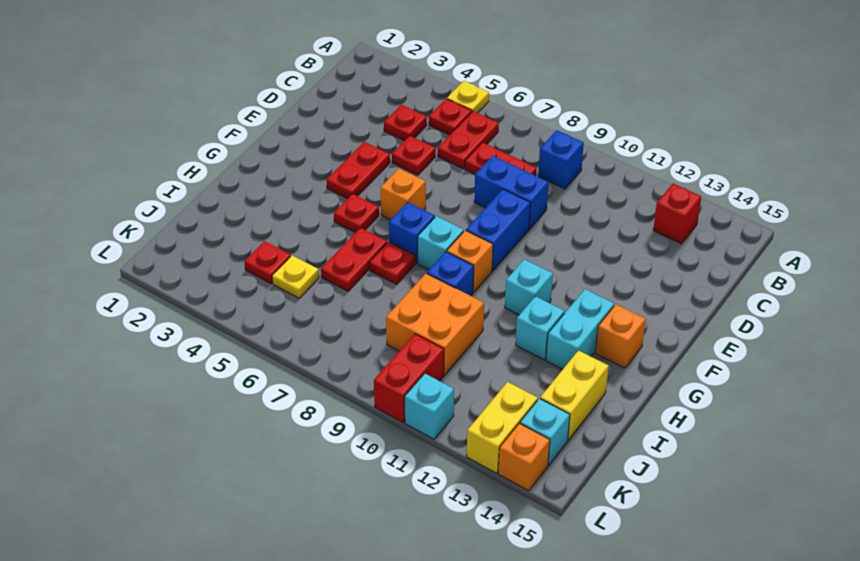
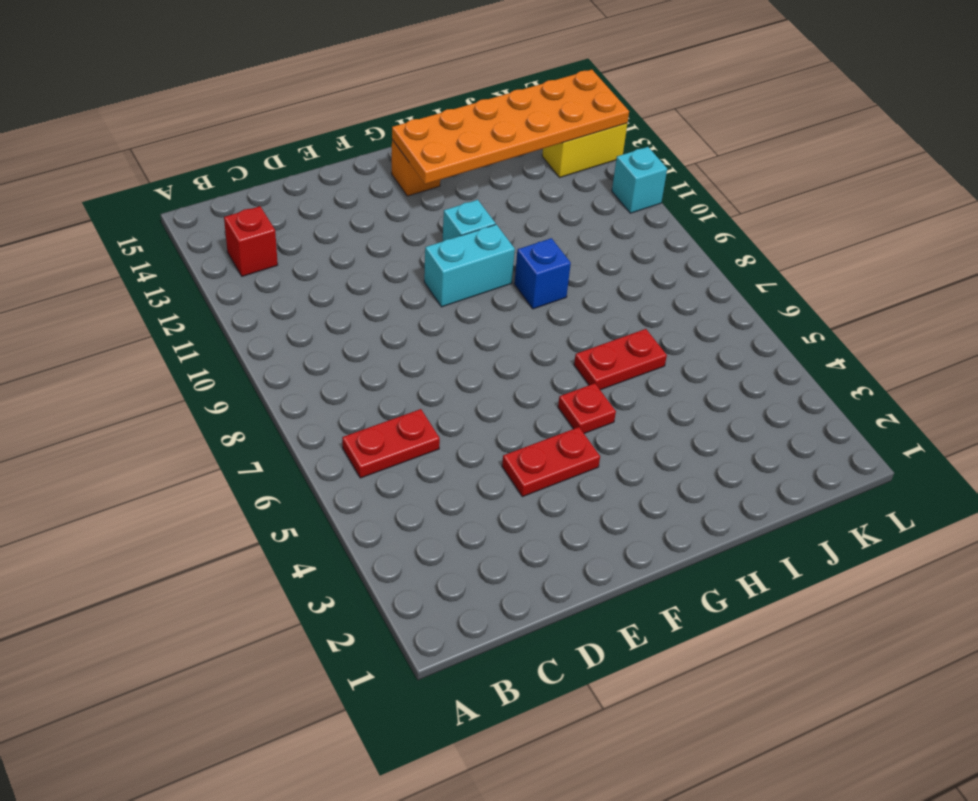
cyan 1x2 brick [424,224,515,307] -> cyan 1x2 brick moved to [546,289,614,369]
orange 2x6 plate [392,70,629,184] -> none
none -> yellow 1x1 plate [447,81,489,113]
none -> red 1x1 plate [429,99,472,135]
none -> blue 1x1 brick [538,130,584,189]
none -> red 1x1 plate [384,105,427,141]

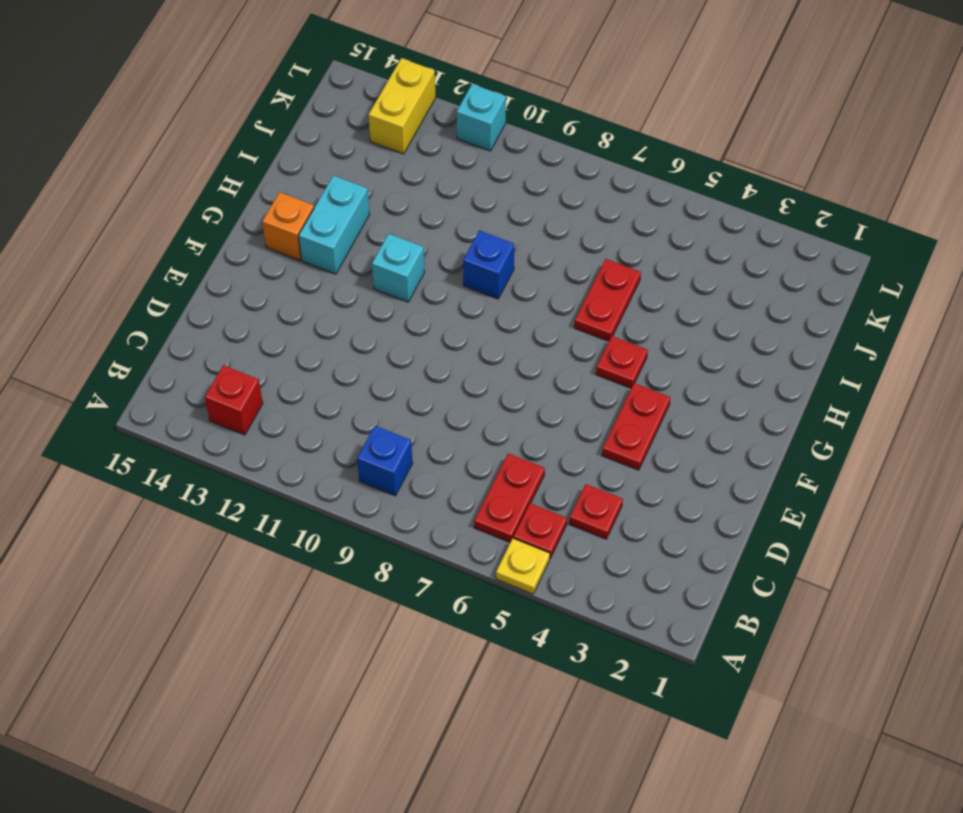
none -> red 1x2 plate [465,142,537,176]
none -> red 1x1 plate [392,136,436,175]
none -> blue 1x2 brick [474,156,549,229]
none -> blue 1x2 brick [466,189,530,271]

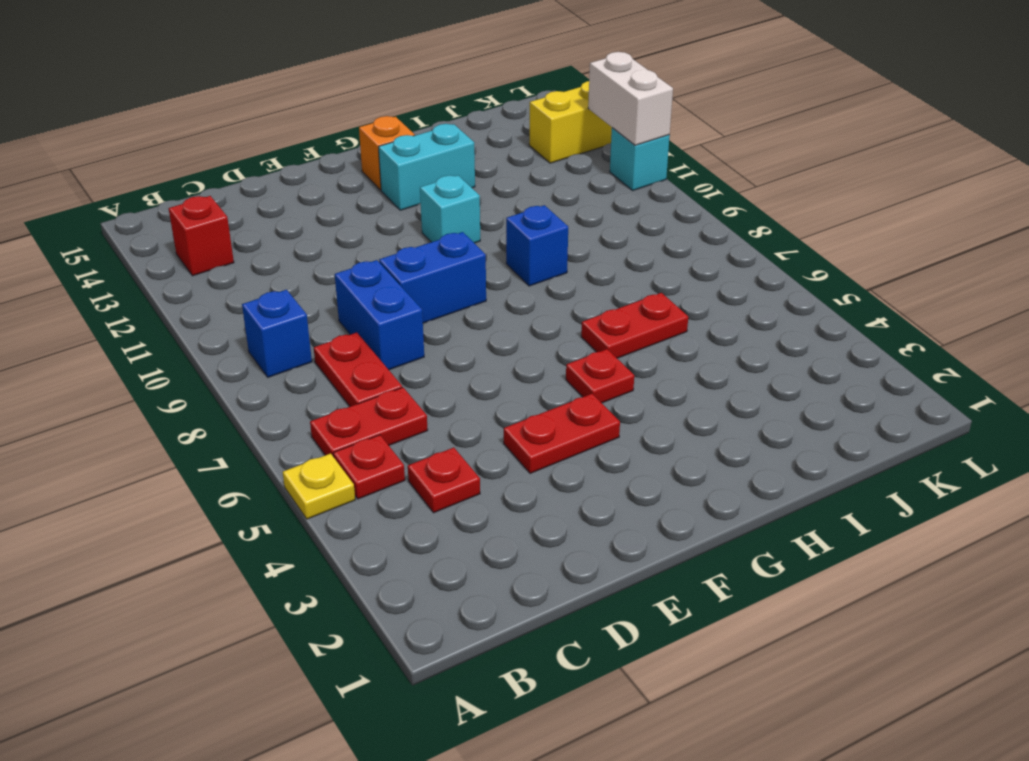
white 1x2 brick [588,52,673,145] -> none
none -> red 1x1 plate [392,136,436,175]
none -> orange 1x1 brick [380,168,426,220]
none -> blue 1x1 brick [389,202,435,263]
none -> cyan 1x1 brick [418,216,464,269]

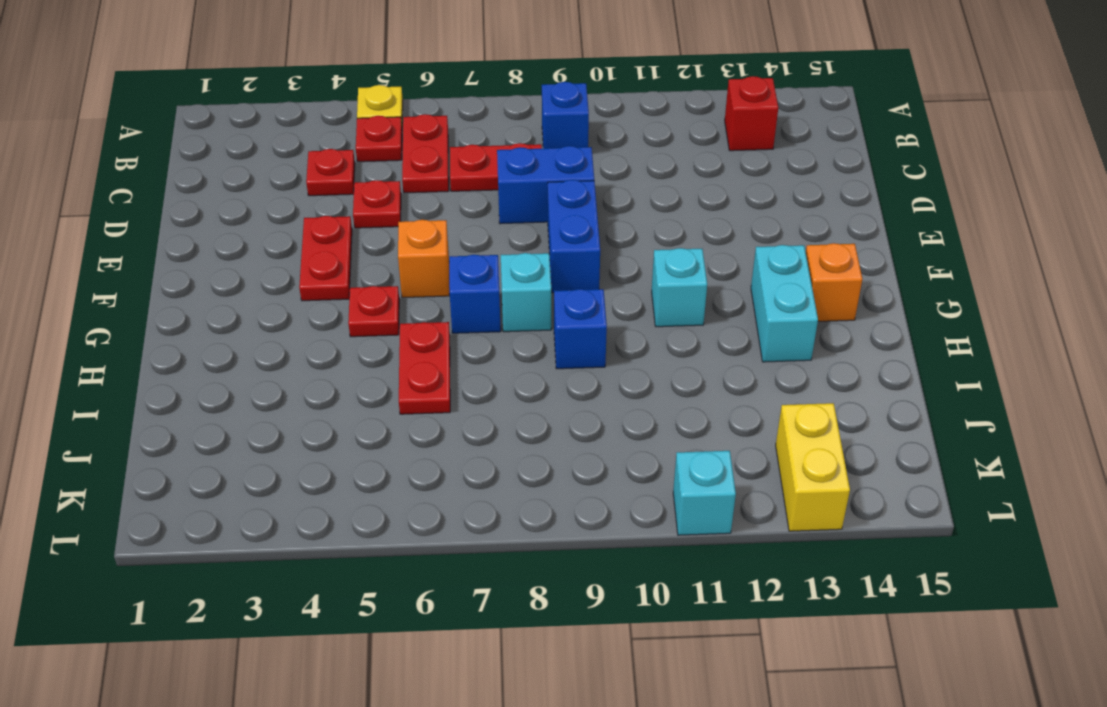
none -> orange 1x1 brick [447,230,493,292]
none -> red 1x1 plate [369,242,415,284]
none -> cyan 1x1 brick [516,296,565,360]
none -> orange 2x2 brick [386,274,484,375]

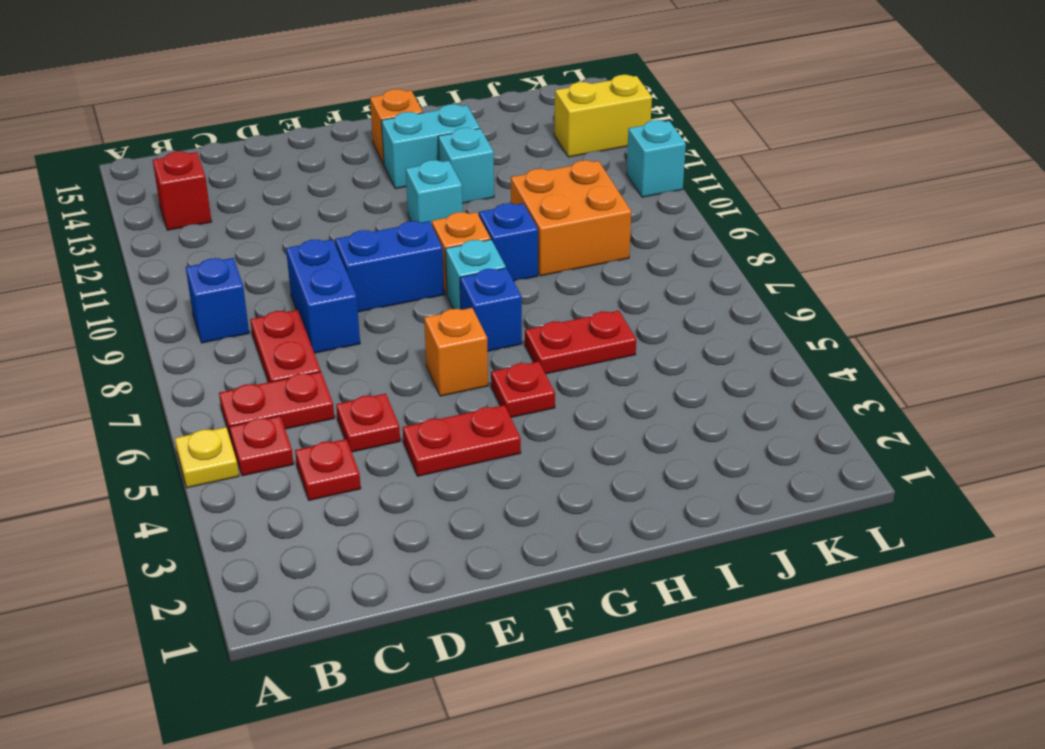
none -> red 1x1 plate [369,242,415,284]
none -> yellow 1x2 brick [540,351,609,440]
none -> red 1x1 plate [244,241,291,284]
none -> yellow 1x1 plate [272,256,319,298]

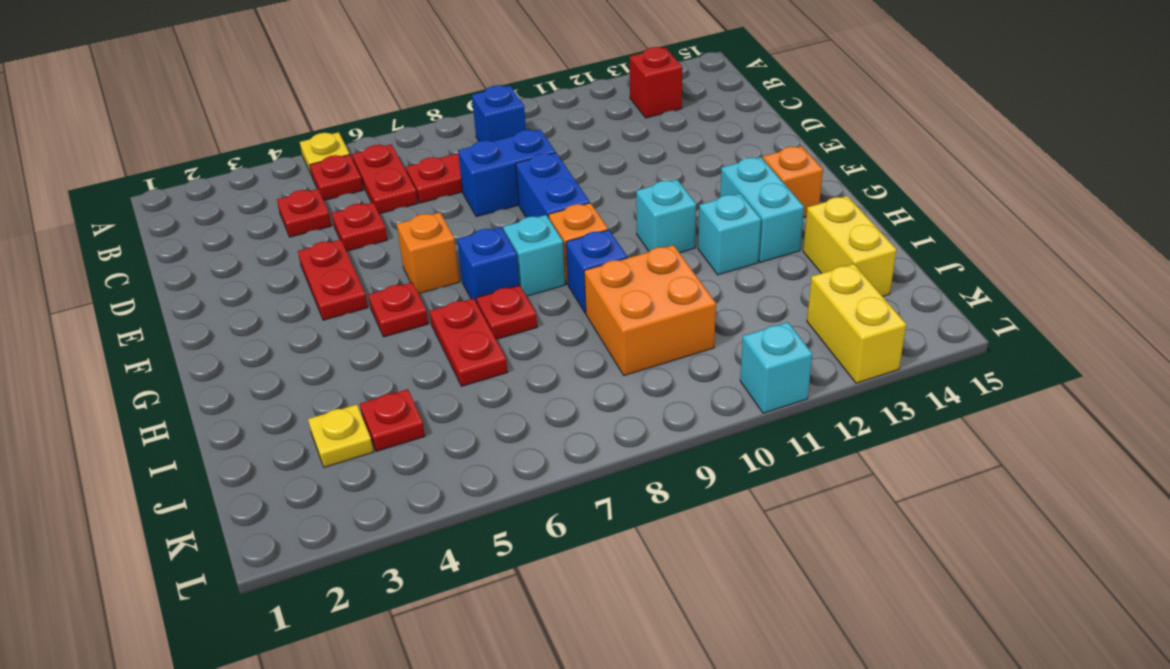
yellow 1x1 plate [308,404,373,467] -> yellow 1x1 plate moved to [272,256,319,298]
none -> red 1x2 brick [374,334,444,422]
none -> cyan 1x1 brick [520,399,570,465]
none -> orange 1x1 brick [498,423,550,491]

